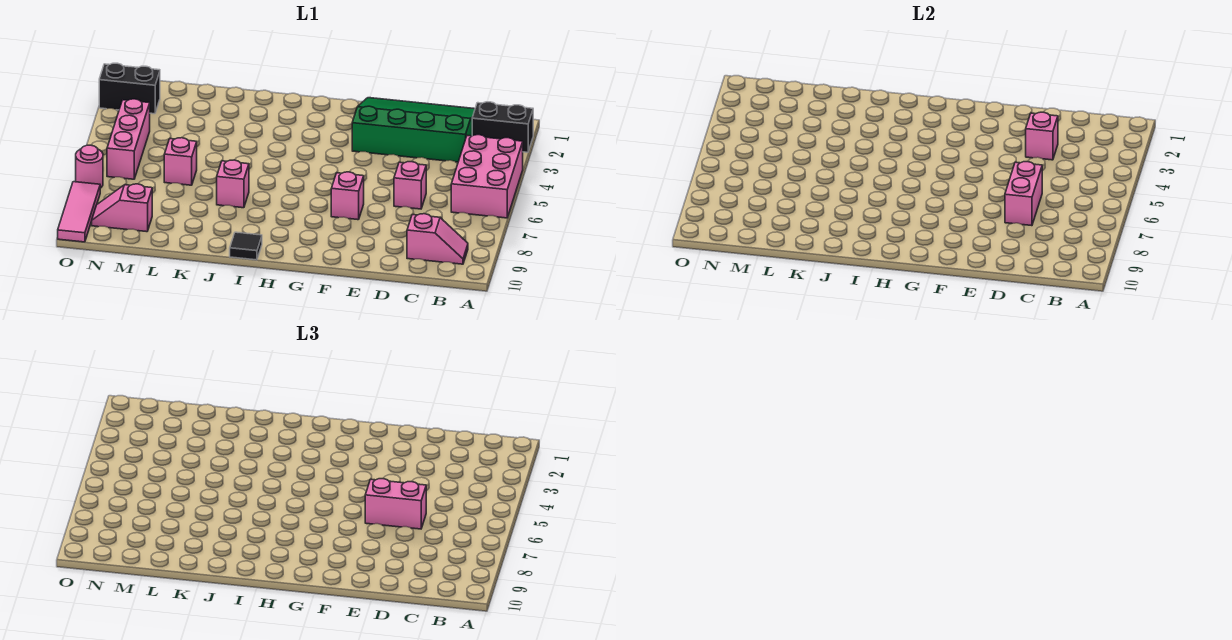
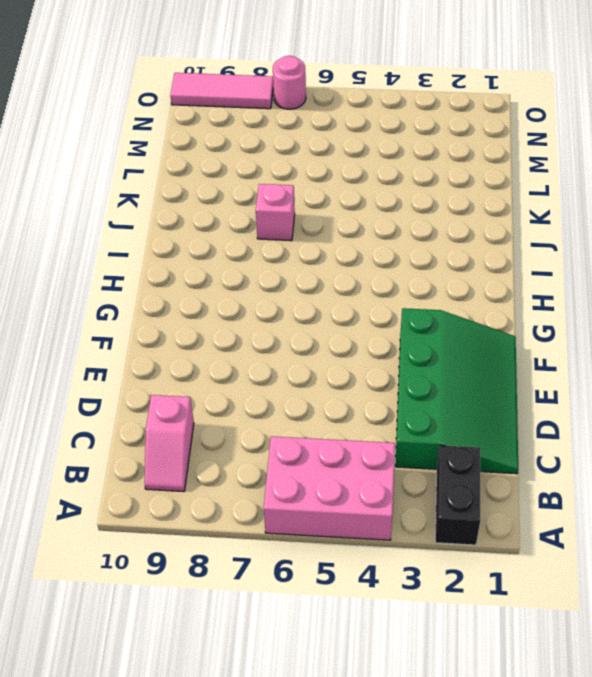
none -> pink 1x1 brick [394,162,426,209]
none -> pink 1x1 brick [331,172,364,220]
none -> black 1x1 tile [230,232,262,260]

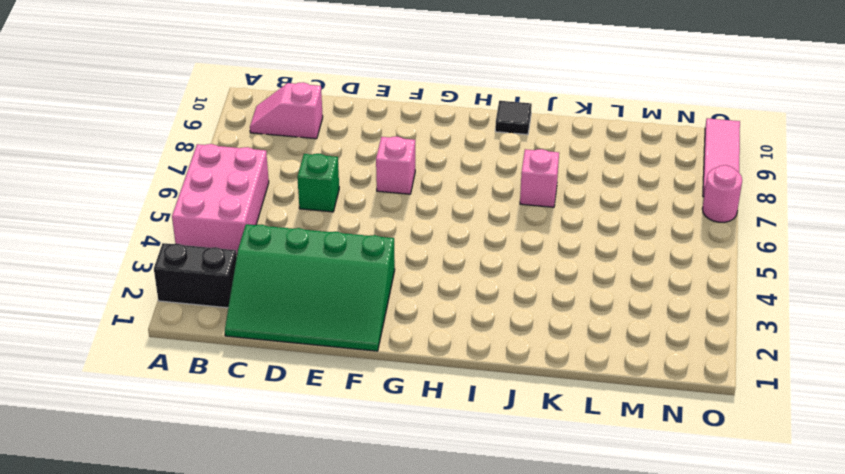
green 1x1 brick [297,154,339,212] -> pink 1x1 brick [394,162,426,209]
none -> pink 1x1 brick [164,138,197,185]
none -> pink 1x2 slope [92,184,152,232]
none -> black 1x2 brick [99,63,160,114]

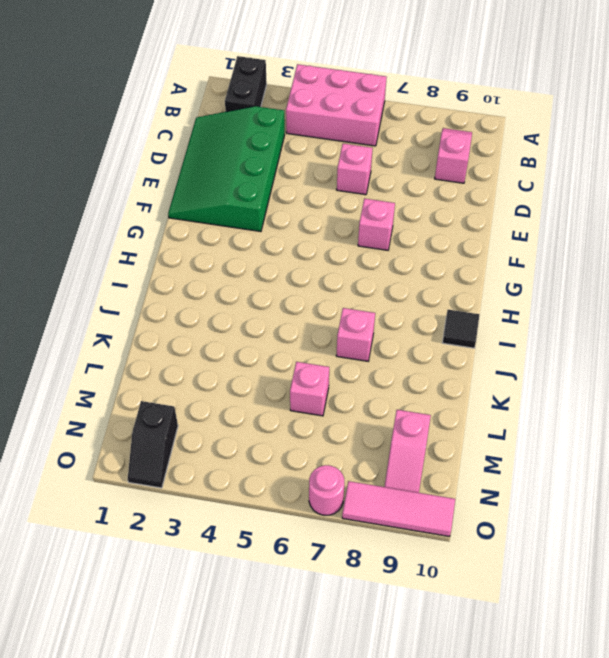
black 1x2 slope [128,401,178,488] -> black 1x2 brick [99,63,160,114]
none -> pink 1x3 brick [107,99,150,179]
none -> pink 1x1 brick [1026,112,1058,160]
none -> pink 1x2 brick [1005,162,1042,226]

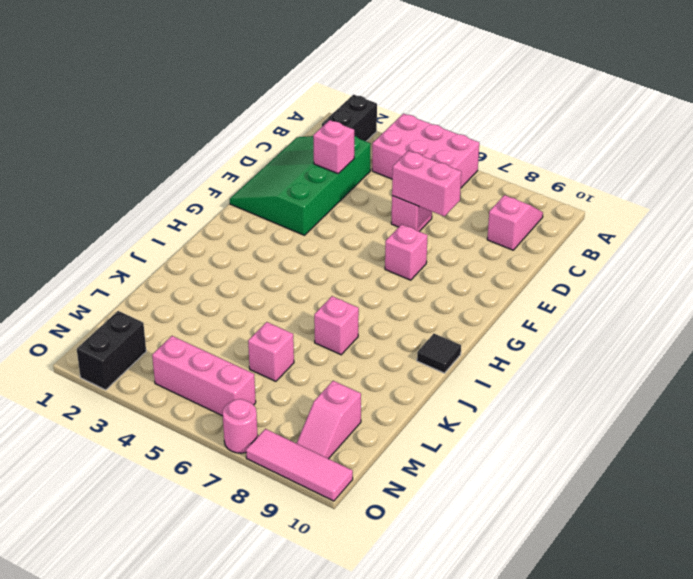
none -> pink 1x2 brick [365,479,426,529]

